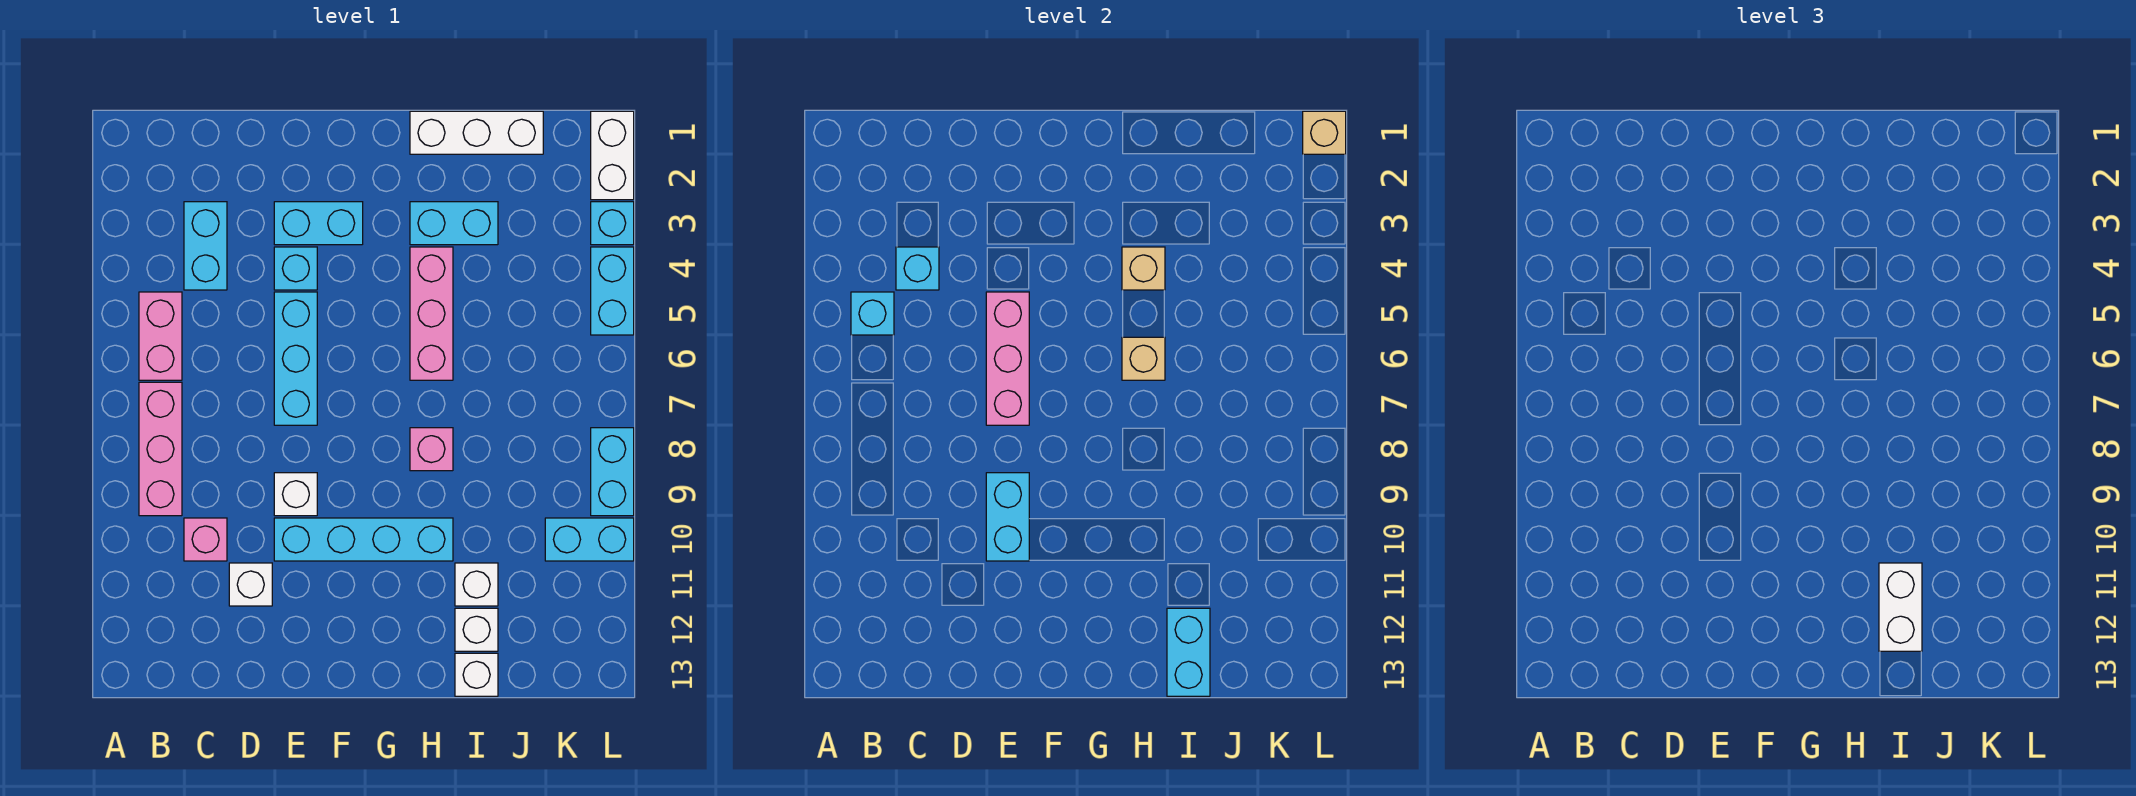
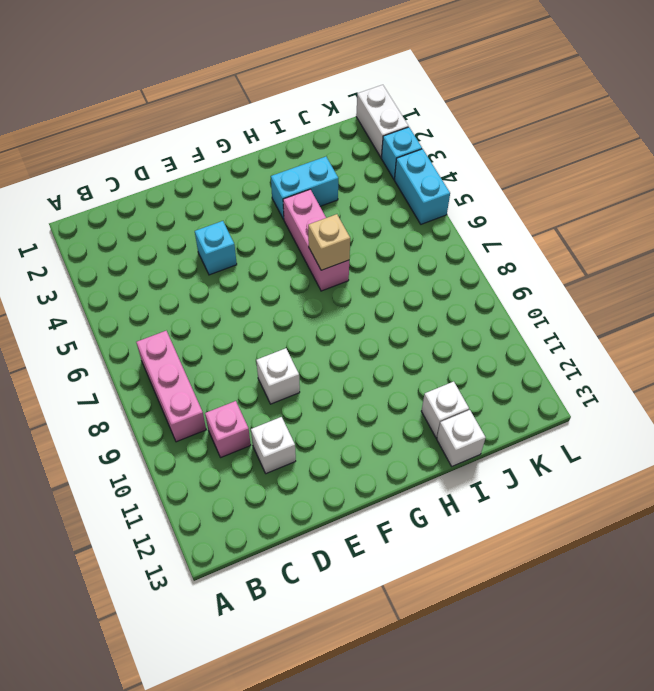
none -> pink 1x2 brick [139,292,182,380]
none -> cyan 1x2 brick [184,202,227,290]
none -> cyan 1x2 brick [274,202,363,245]
none -> cyan 1x3 brick [274,292,317,425]

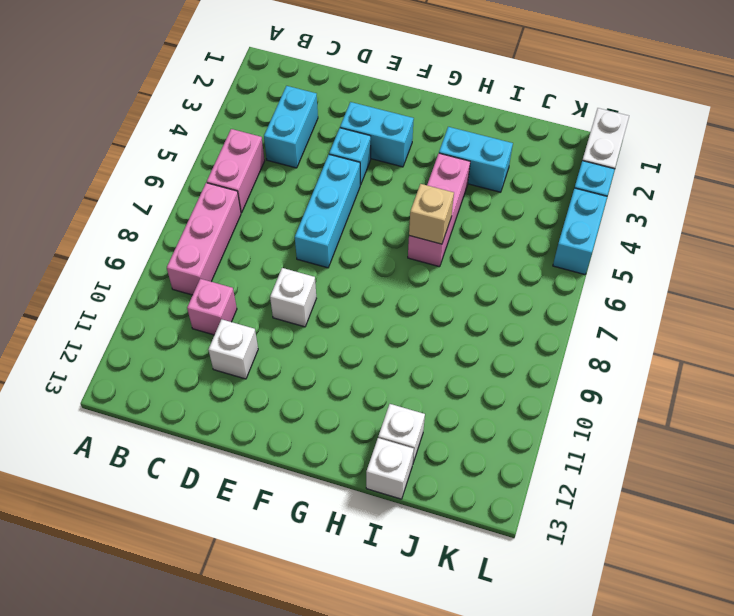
none -> cyan 1x4 brick [274,518,453,561]
none -> white 1x3 brick [410,111,543,154]
none -> pink 1x1 brick [410,428,453,471]
none -> white 1x1 brick [455,563,498,606]

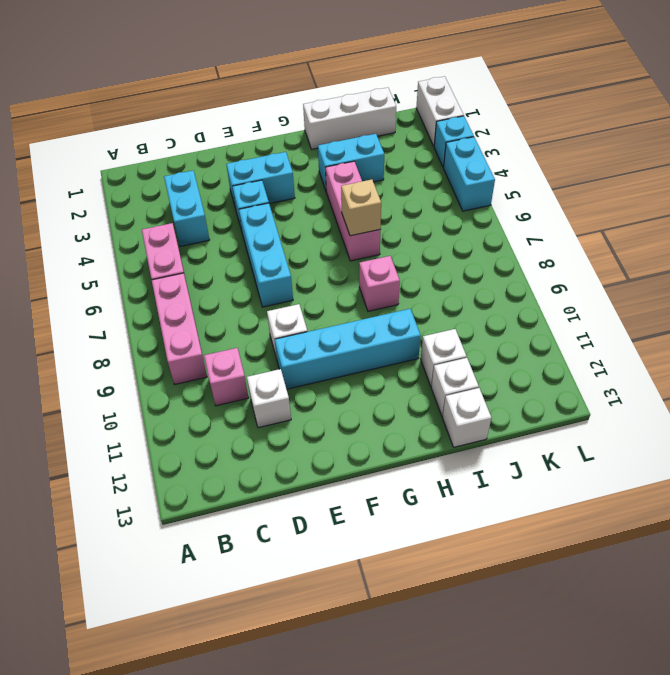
none -> cyan 1x2 brick [545,518,634,561]
none -> cyan 1x2 brick [591,428,634,516]
none -> cyan 1x1 brick [851,292,894,335]
none -> cyan 1x1 brick [896,247,939,290]

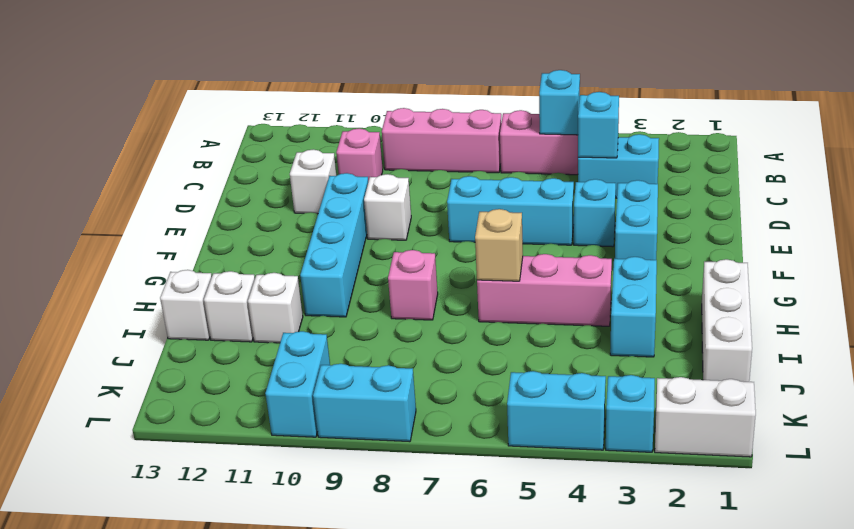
none -> pink 1x3 brick [986,292,1029,425]
none -> cyan 1x2 brick [986,473,1029,561]
none -> tan 1x1 brick [1122,247,1165,290]
none -> cyan 1x2 brick [1167,608,1210,696]

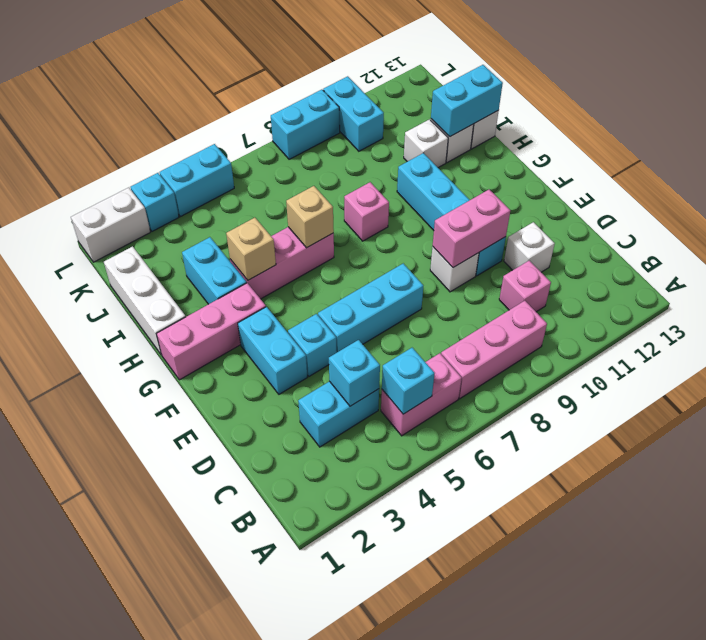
pink 1x2 brick [433,189,510,268] -> cyan 1x2 brick [986,473,1029,561]
pink 1x3 brick [157,283,266,380] -> pink 1x3 brick moved to [986,292,1029,425]
none -> tan 1x1 brick [1303,111,1346,154]
none -> white 1x2 brick [1879,563,1922,651]

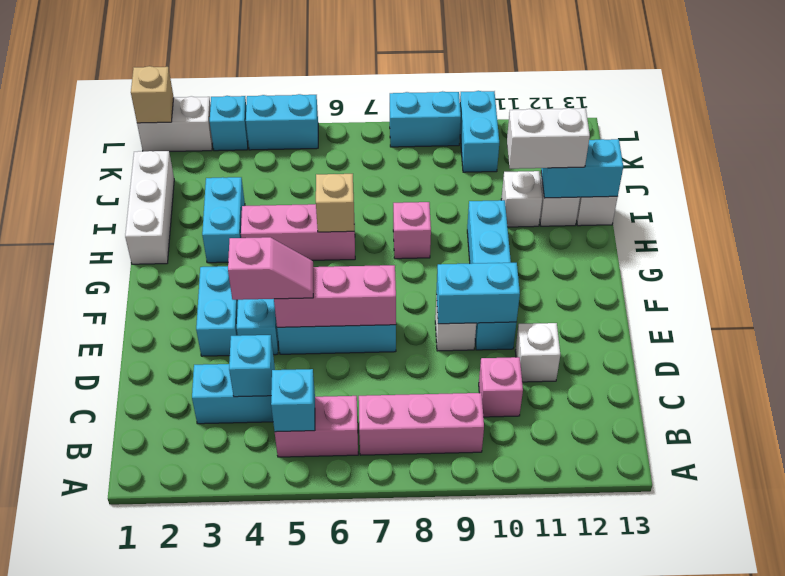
pink 1x2 slope [228,237,313,300] -> none
none -> tan 1x1 brick [1122,247,1165,290]

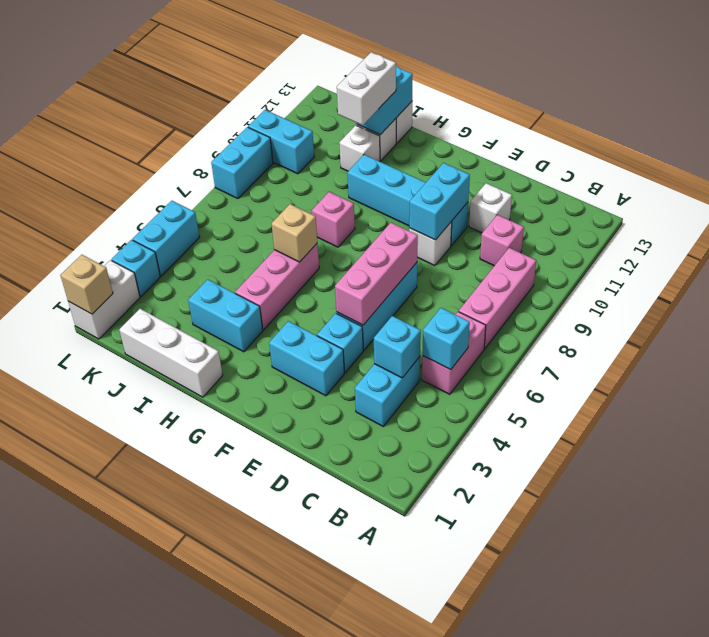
none -> tan 1x1 brick [1122,247,1165,290]

